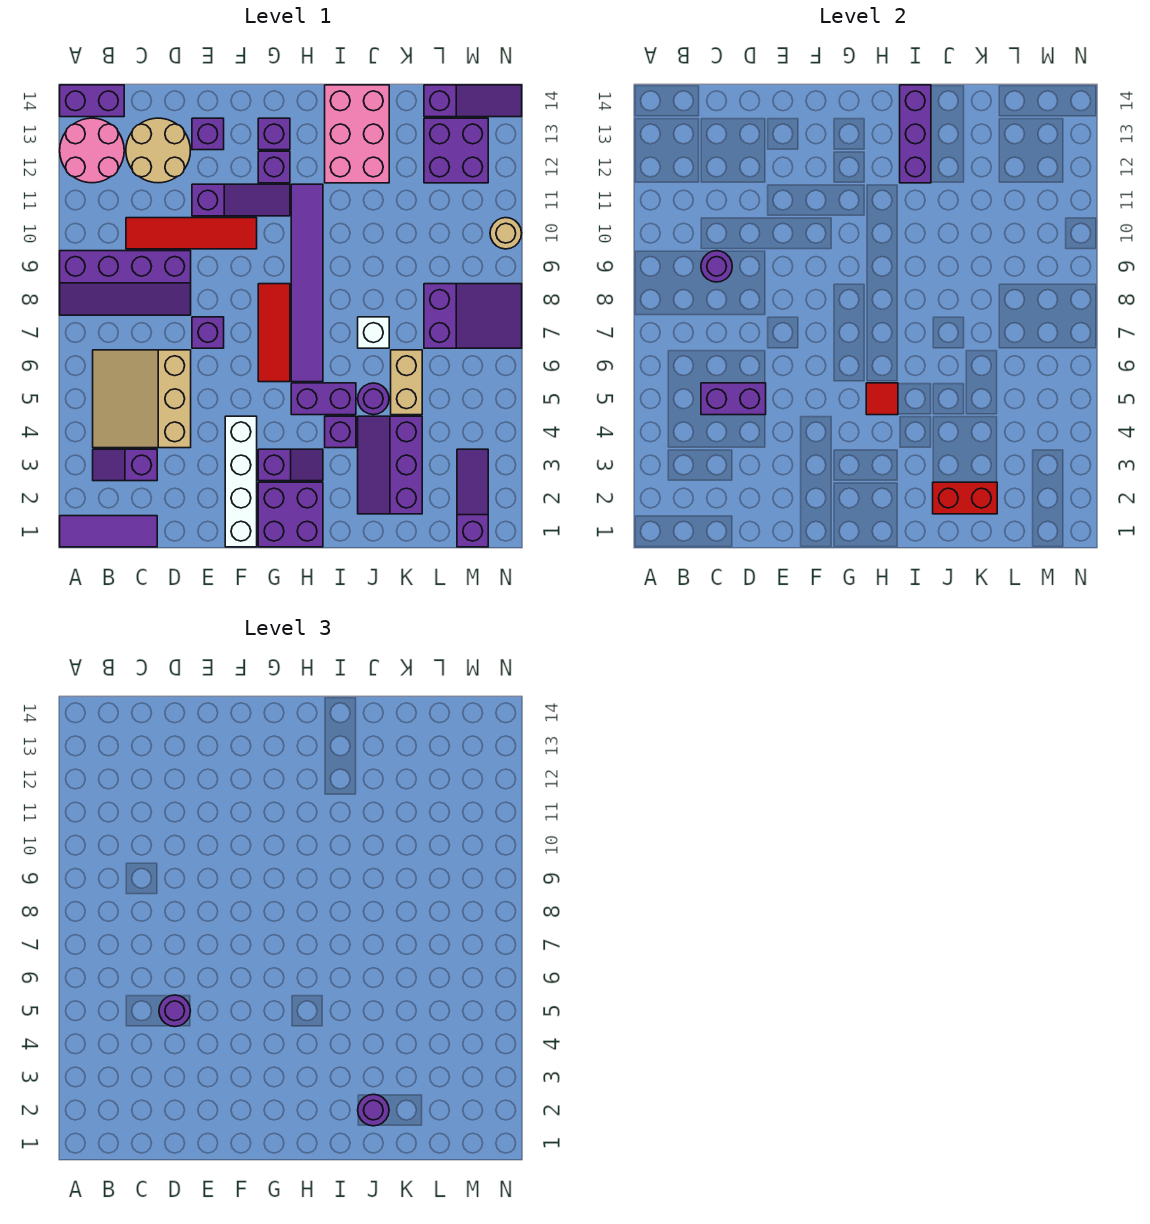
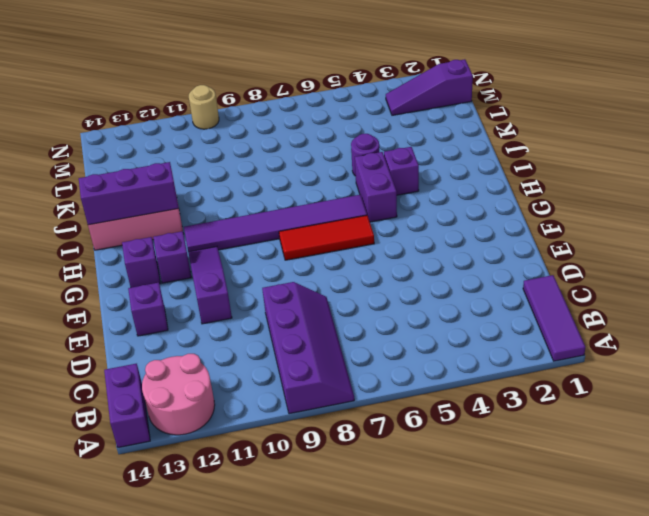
none -> purple 1x2 slope [93,449,157,481]
none -> tan 3x3 slope [93,350,191,448]
none -> red 1x4 tile [126,218,257,249]
none -> tan 2x2 round brick [126,118,190,183]

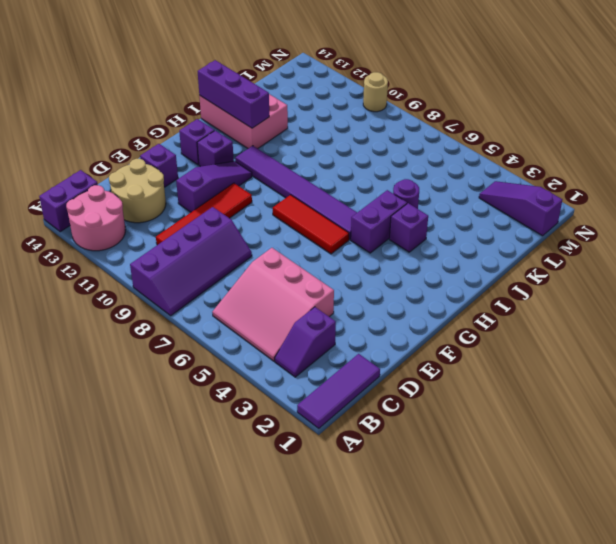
pink 3x3 slope [212,248,334,361] -> tan 3x3 slope [93,350,191,448]
none -> purple 1x1 brick [192,317,224,348]
none -> white 1x4 brick [225,416,257,547]
none -> purple 2x2 brick [258,482,323,547]
none -> purple 1x2 slope [258,449,323,481]

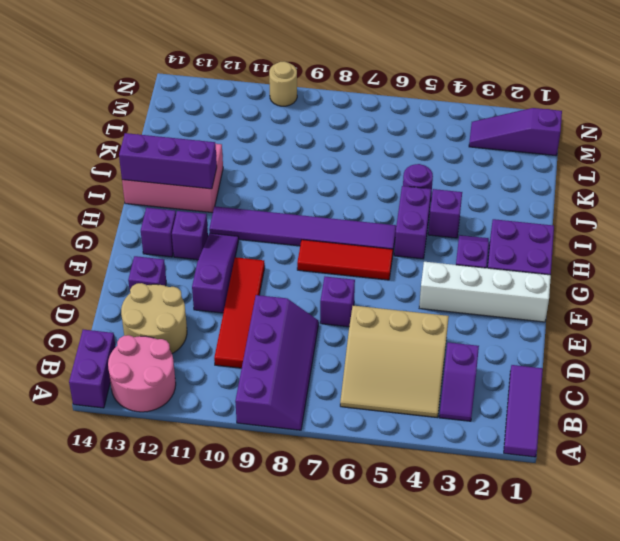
none -> purple 2x3 slope [358,416,422,514]
none -> white 1x1 brick [358,317,389,348]
none -> tan 1x2 brick [391,350,422,415]
none -> purple 2x3 slope [424,284,522,348]

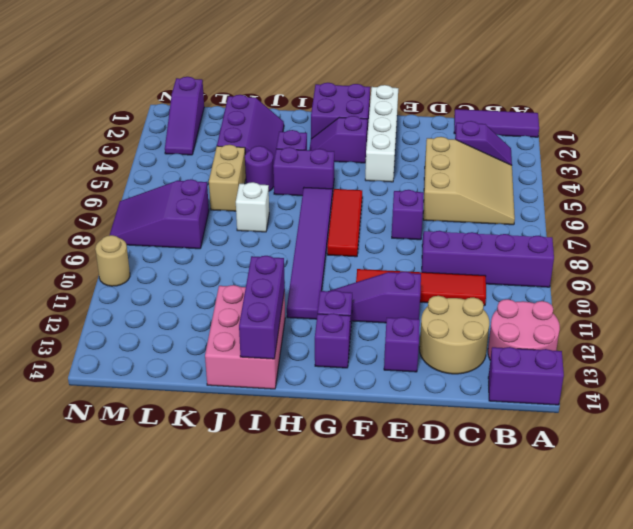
none -> purple 2x2 brick [424,118,488,183]
none -> purple 1x3 slope [424,85,522,117]
none -> purple 1x2 brick [701,383,766,415]
none -> purple 1x1 round brick [701,251,732,282]

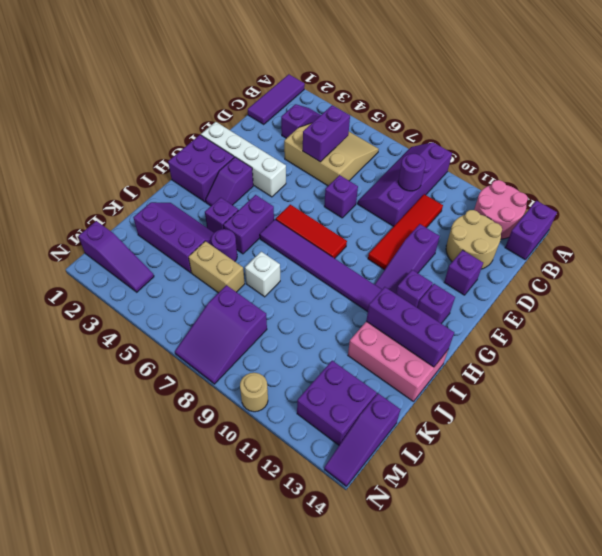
none -> red 1x1 tile [866,383,898,415]
none -> red 1x2 brick [933,482,997,514]
none -> purple 1x1 round brick [159,995,190,1027]
none -> purple 1x1 round brick [358,1094,389,1126]

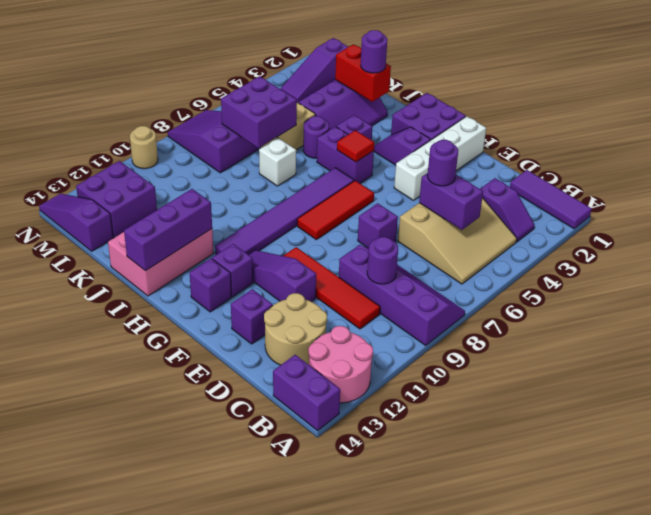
purple 2x2 brick [221,76,297,148] -> none

